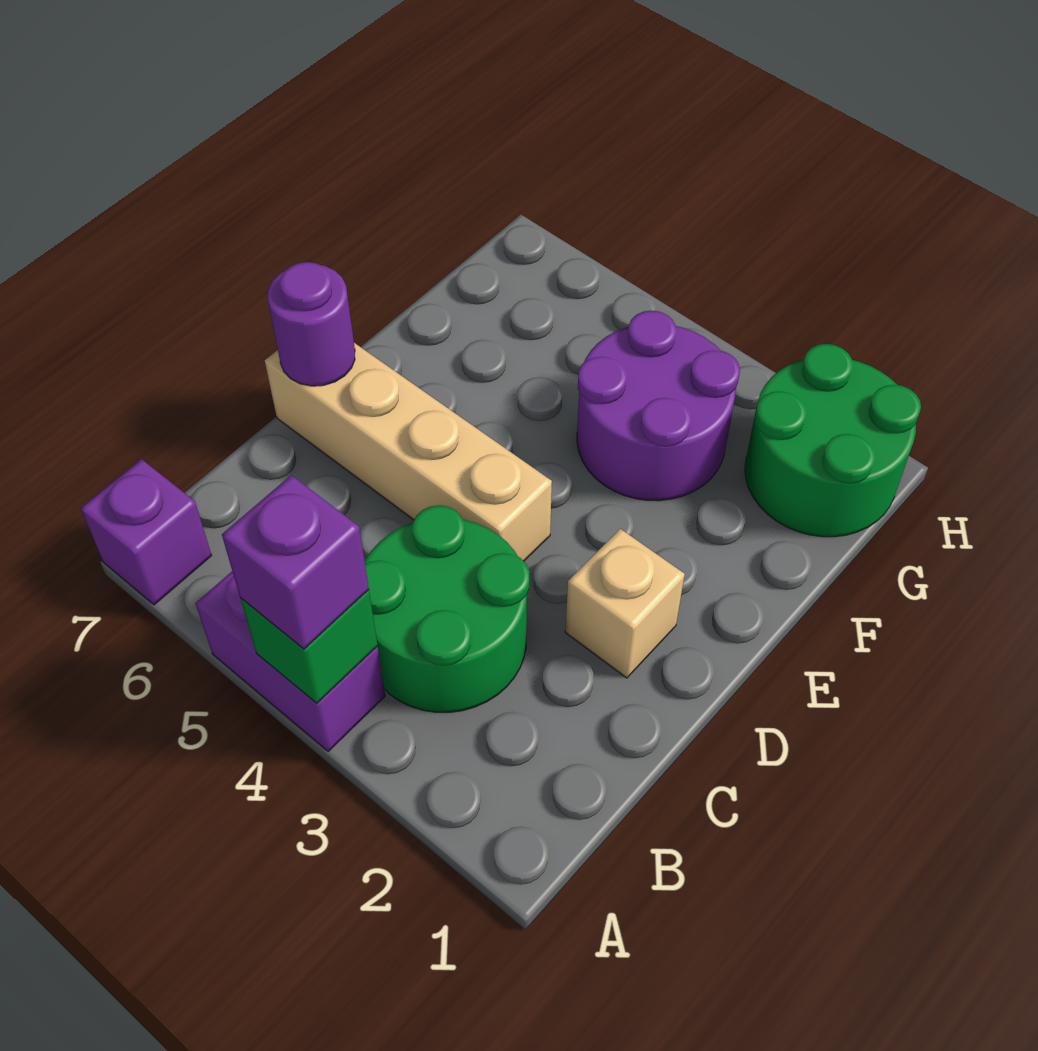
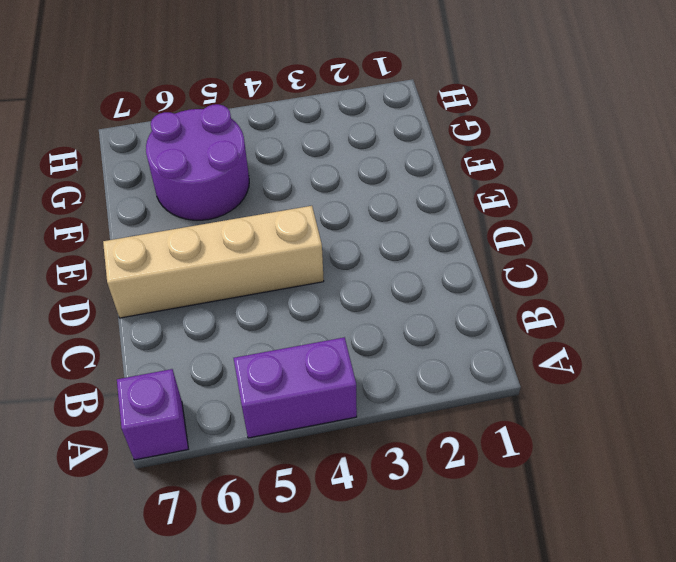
purple 2x2 round brick [146,104,249,220] -> purple 2x2 round brick moved to [577,311,740,501]
none -> green 2x2 round brick [365,505,529,712]
none -> tan 1x1 brick [565,529,685,678]

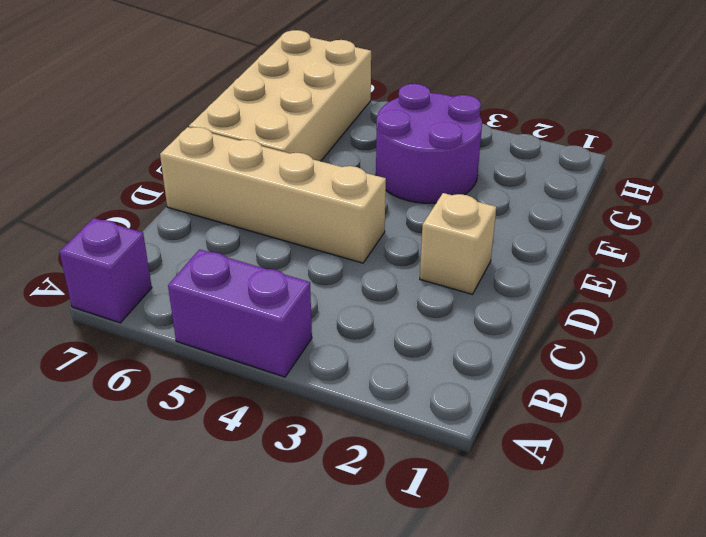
tan 2x4 brick [189,30,371,161] -> none
none -> green 2x2 round brick [365,505,529,712]
none -> green 2x2 round brick [745,344,921,537]

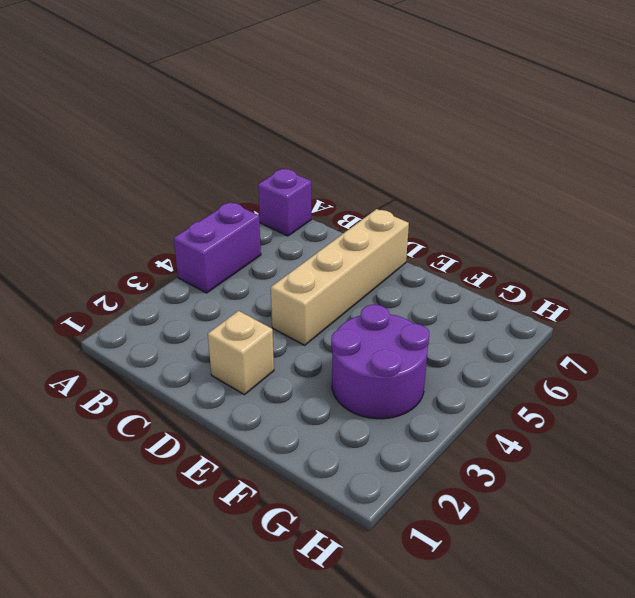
none -> green 2x2 round brick [365,505,529,712]
none -> green 2x2 round brick [745,344,921,537]

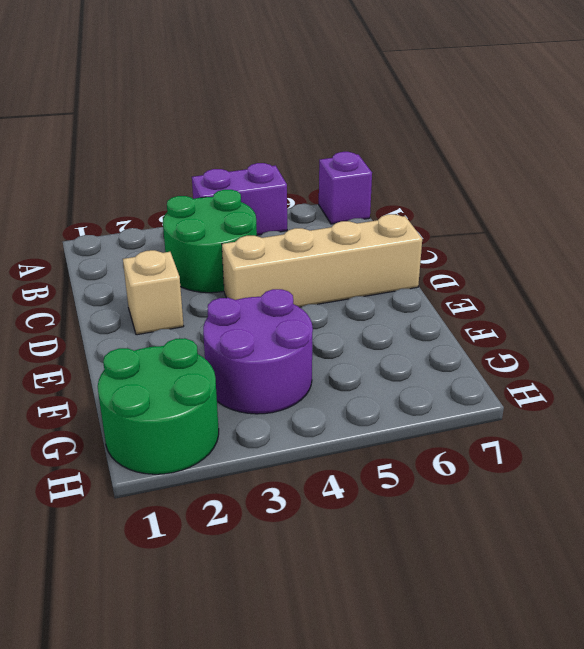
none -> green 1x1 brick [240,590,378,703]
none -> purple 1x1 round brick [268,262,355,386]

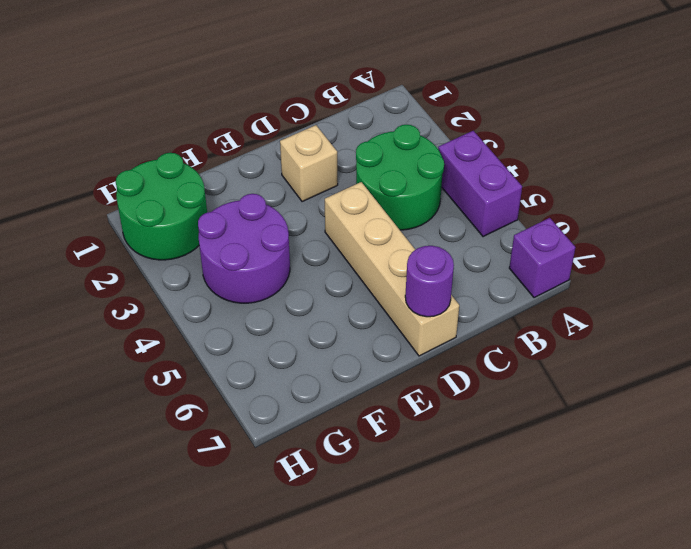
none -> green 1x1 brick [240,590,378,703]
none -> purple 1x1 brick [222,475,369,649]

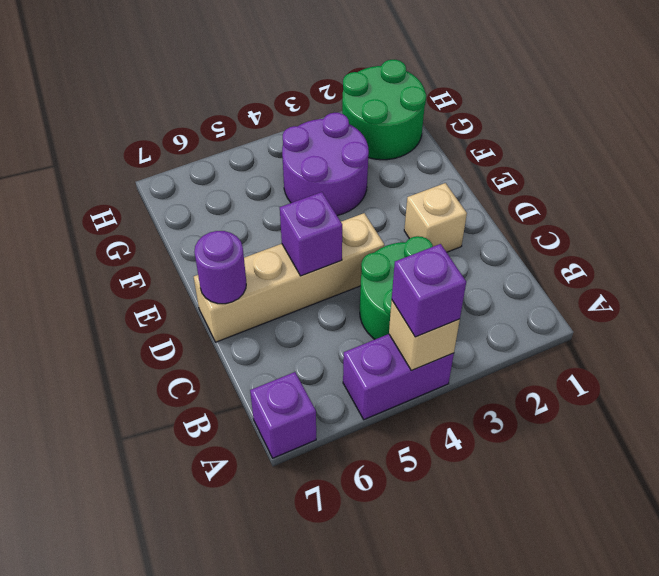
tan 1x1 brick [389,301,460,371] -> green 1x1 brick [240,590,378,703]
purple 1x1 brick [280,192,342,276] -> none

